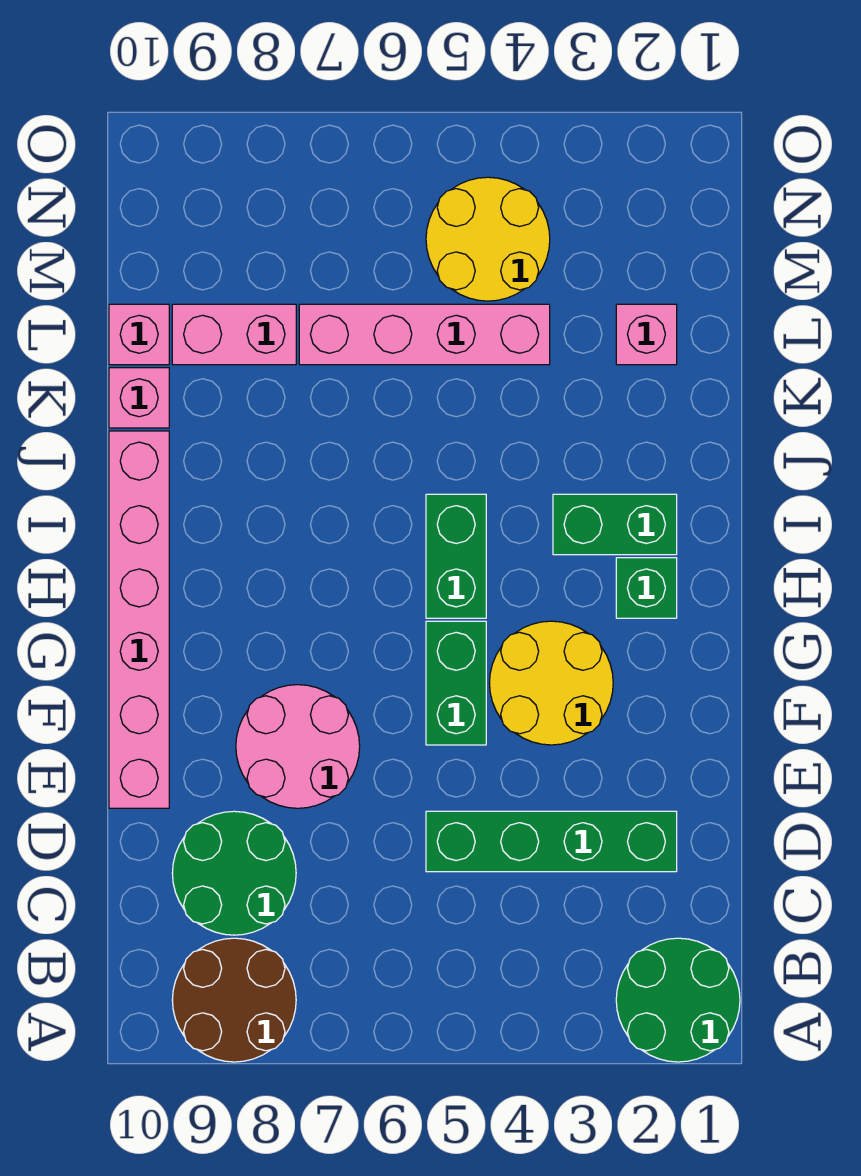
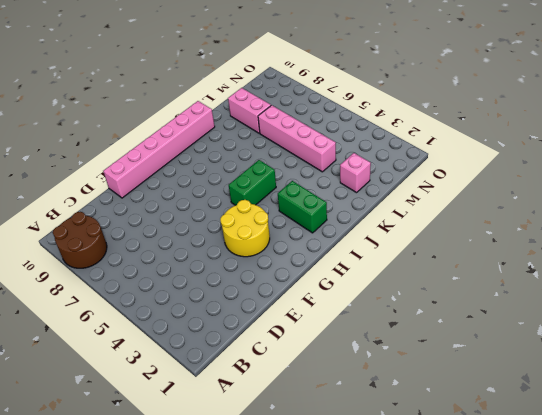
none -> green 2x2 round brick [616,938,740,1062]
none -> green 2x2 round brick [172,811,296,935]
none -> green 1x4 brick [426,811,677,872]

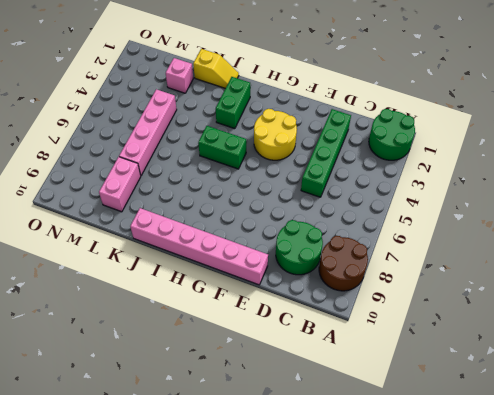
yellow 1x2 slope [193,49,239,88] -> none
none -> pink 2x2 round brick [236,685,360,808]
none -> green 1x2 brick [426,621,486,745]
none -> green 1x1 brick [616,558,677,618]

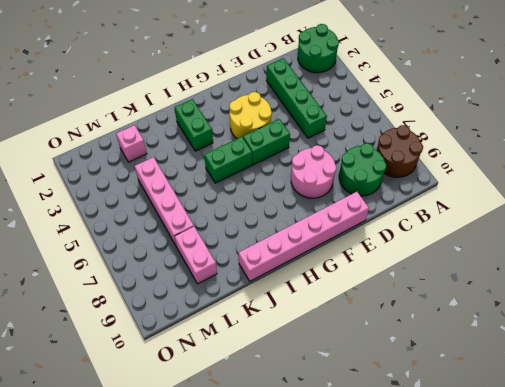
none -> green 1x1 brick [616,558,677,618]
none -> pink 1x1 brick [109,368,169,428]
none -> pink 1x1 brick [109,304,169,365]

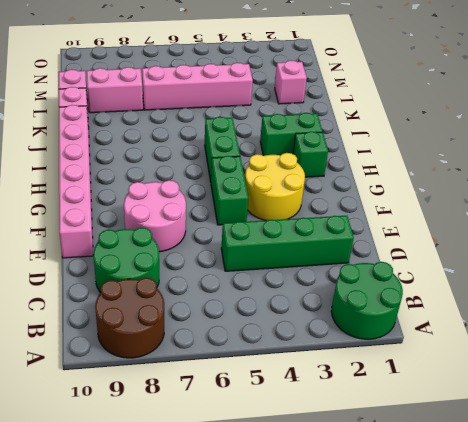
none -> yellow 2x2 round brick [426,177,550,301]

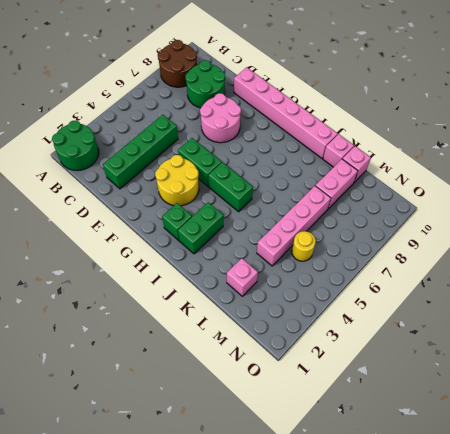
yellow 1x1 round brick [292,231,316,261] -> yellow 2x2 round brick [426,177,550,301]

